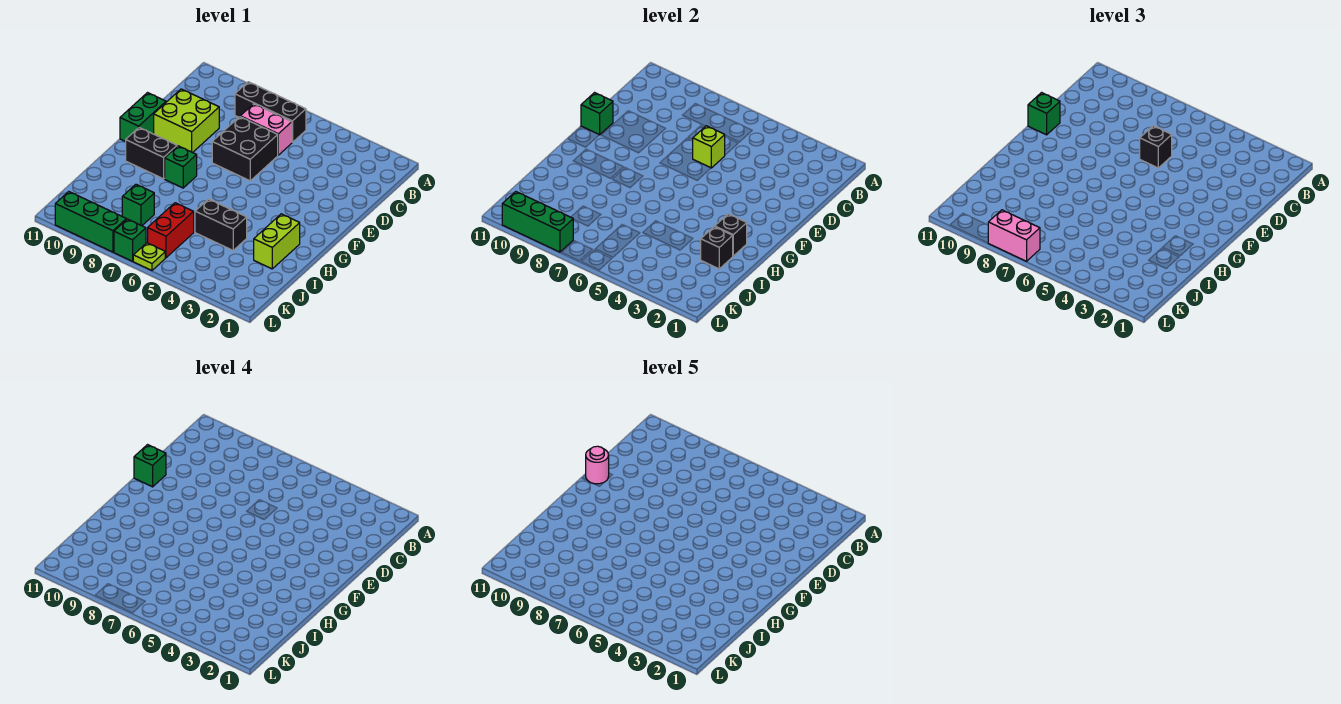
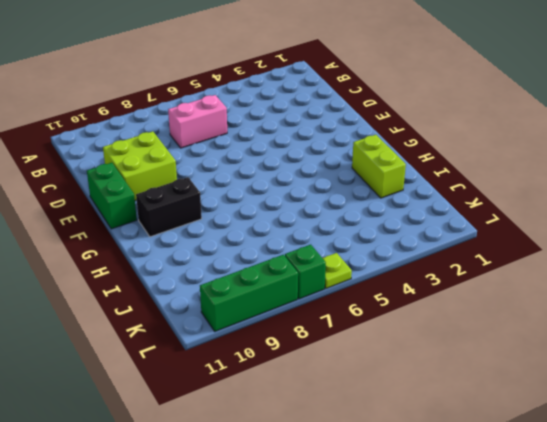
none -> black 1x3 brick [235,82,306,142]
none -> black 2x2 brick [212,117,278,181]
none -> green 1x1 brick [165,146,197,188]

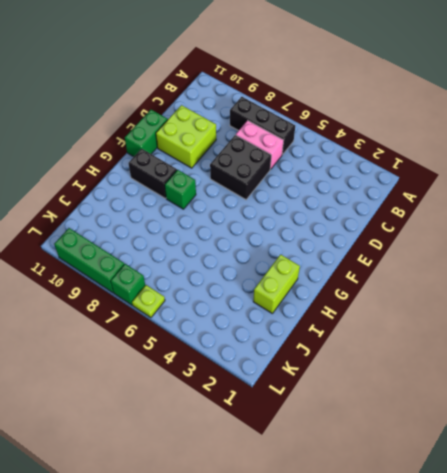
none -> black 1x2 brick [195,199,247,250]
none -> red 1x2 brick [148,203,194,258]
none -> green 1x1 brick [122,184,154,226]

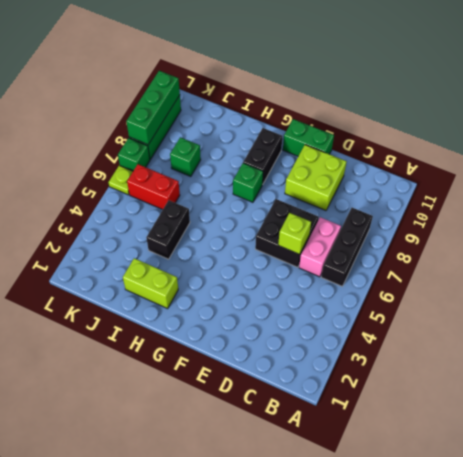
none -> green 1x1 brick [581,93,613,135]
none -> black 1x1 brick [715,214,747,256]
none -> black 1x1 brick [701,227,733,269]

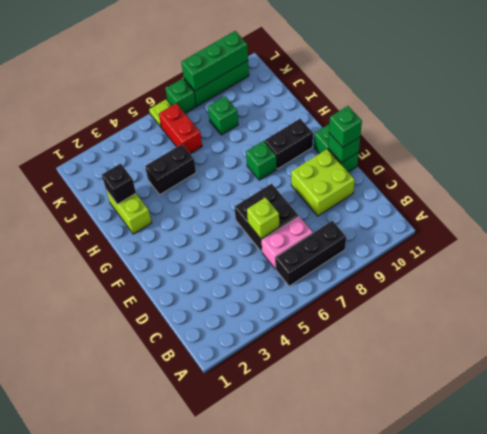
none -> black 1x1 brick [715,214,747,256]
none -> black 1x1 brick [1140,126,1172,168]
none -> pink 1x2 brick [988,210,1040,261]

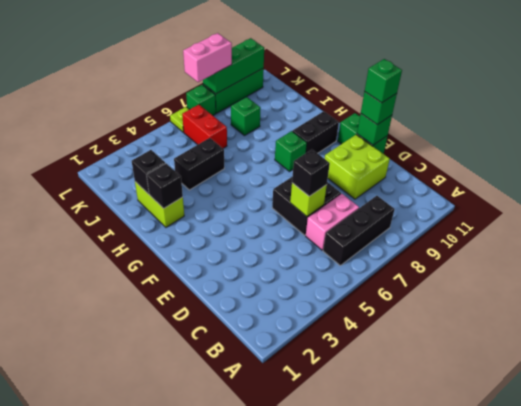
none -> pink 1x1 round brick [586,446,609,484]

